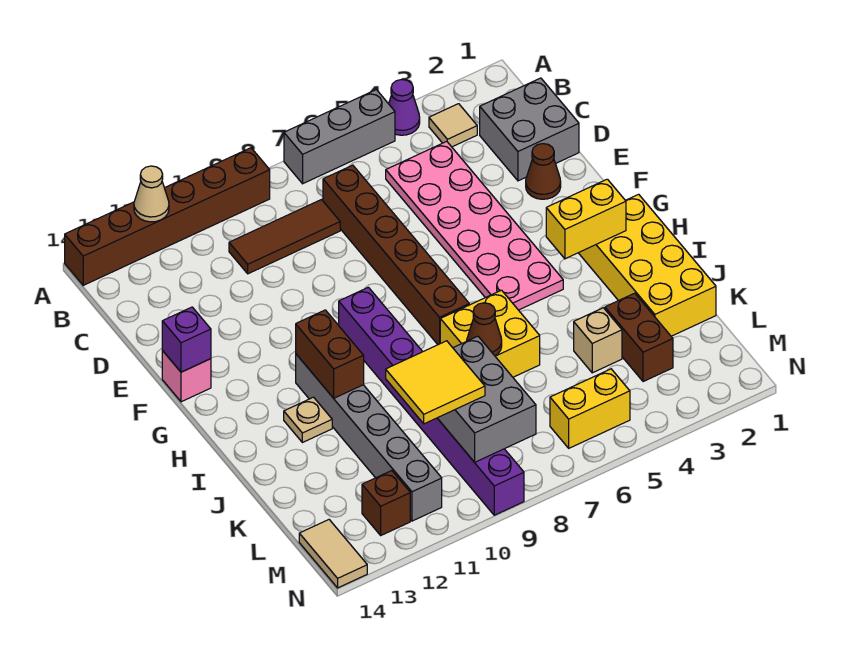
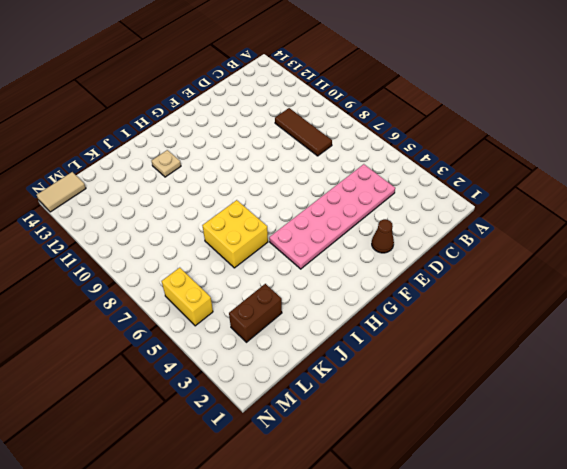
none -> purple 1x1 cone [389,80,420,135]
none -> grey 1x3 brick [284,90,395,184]
none -> brown 1x6 brick [65,148,270,285]

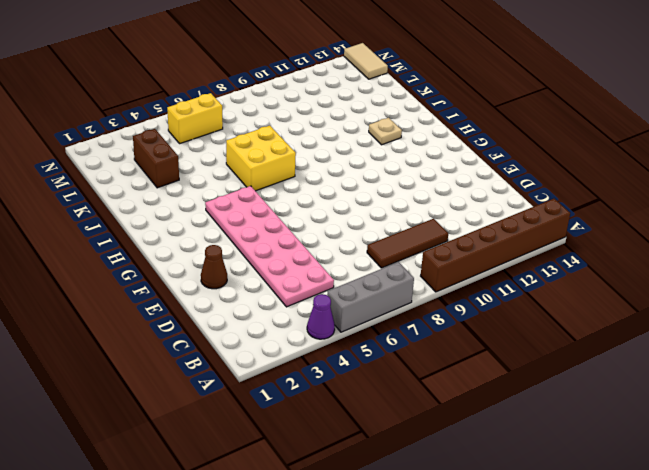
none -> tan 1x1 tile [429,104,477,147]
none -> grey 2x2 brick [480,78,579,181]
none -> brown 1x6 brick [323,165,469,345]

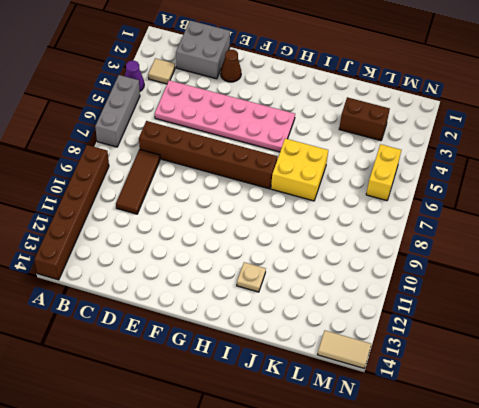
none -> pink 1x1 brick [162,351,211,402]
none -> purple 1x8 brick [339,287,524,515]
none -> yellow 2x4 brick [579,194,716,336]

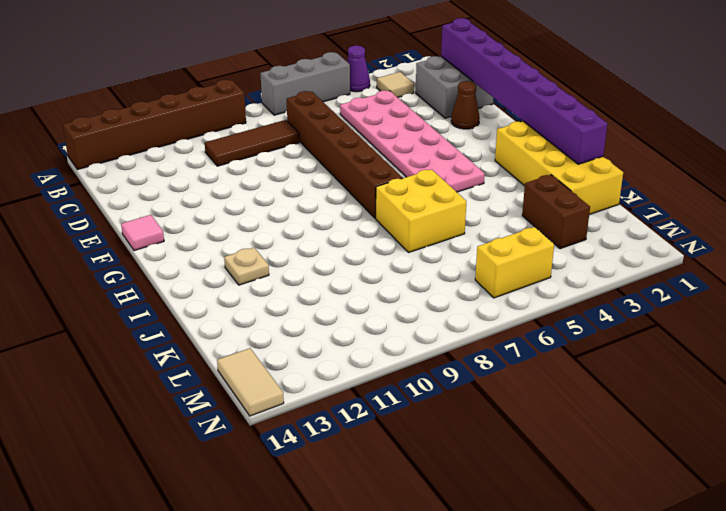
purple 1x8 brick [441,18,608,164] -> purple 1x8 brick moved to [339,287,524,515]
pink 1x1 tile [121,215,164,251] -> pink 1x1 brick [162,351,211,402]
none -> grey 1x6 brick [296,354,442,521]
none -> tan 1x1 brick [574,308,622,373]
none -> brown 1x1 brick [362,471,410,535]

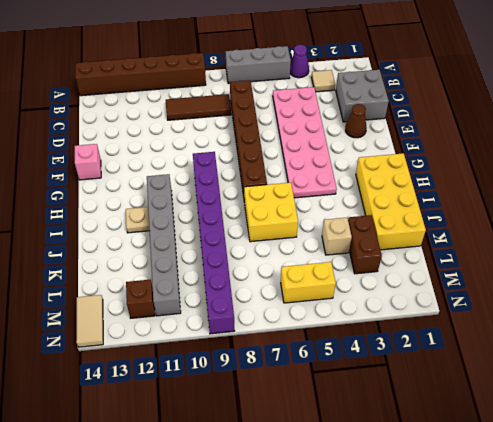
none -> tan 1x1 cone [134,166,169,222]
none -> purple 1x1 brick [162,307,211,372]
none -> yellow 1x2 brick [546,179,626,259]

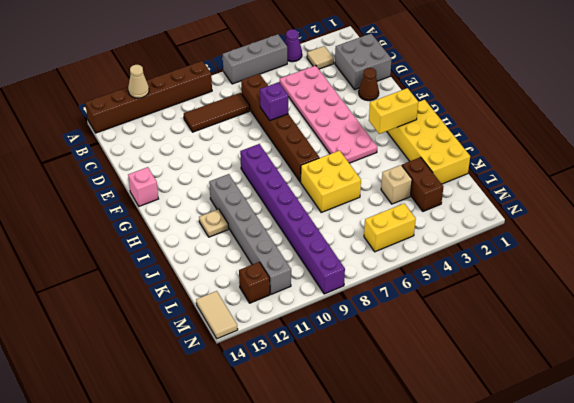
purple 1x1 brick [260,82,288,120] -> purple 1x1 brick moved to [162,307,211,372]
none -> brown 1x2 brick [296,310,364,398]
none -> brown 1x1 cone [467,303,502,356]
none -> grey 2x3 brick [438,336,536,462]

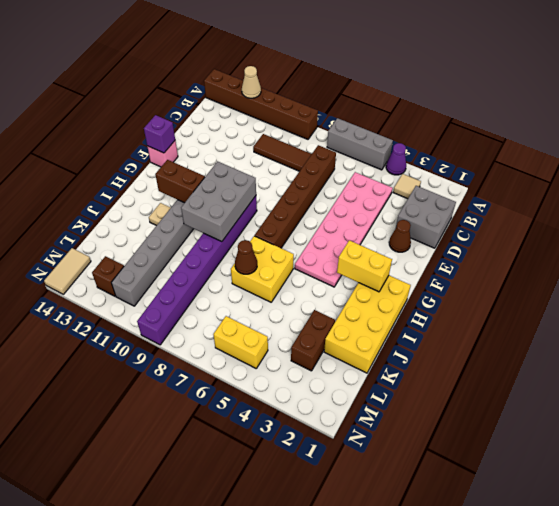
grey 2x3 brick [181,161,256,242] -> grey 2x3 brick moved to [438,336,536,462]
brown 1x2 brick [155,160,205,203] -> brown 1x2 brick turned to [296,310,364,398]
none -> tan 1x1 brick [574,308,622,373]
none -> yellow 2x2 tile [386,341,485,424]

